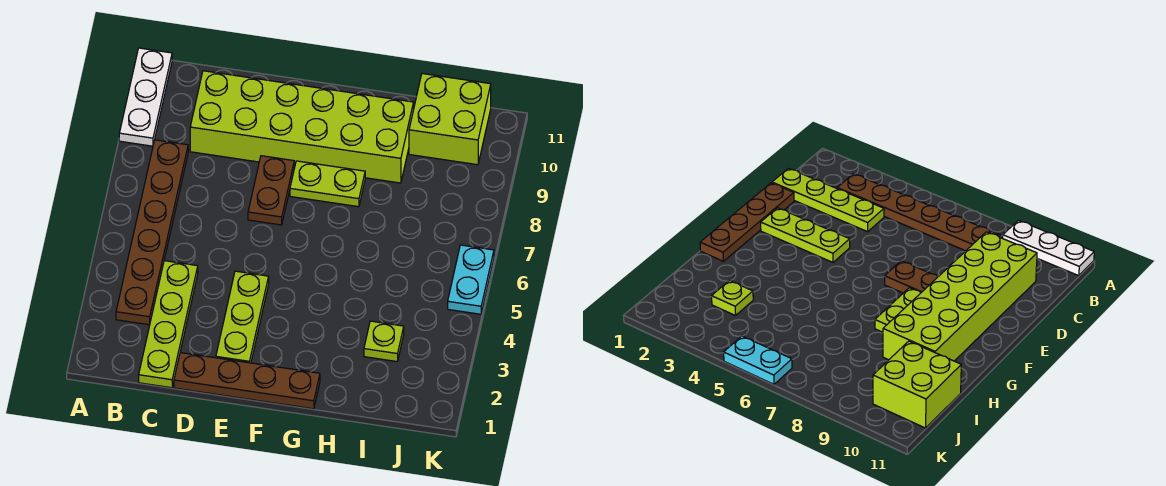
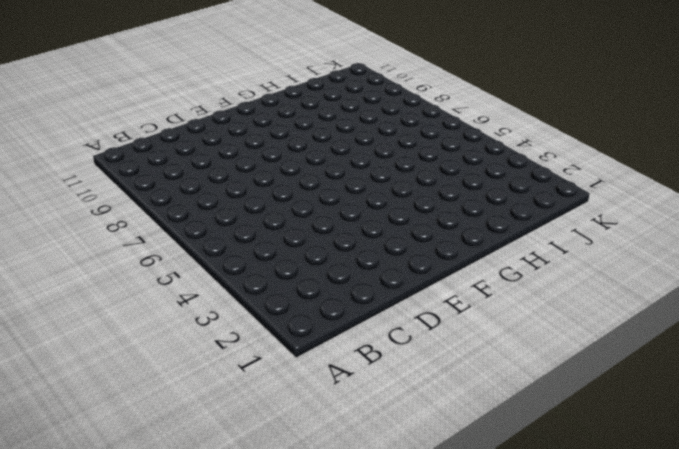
none -> white 1x3 plate [119,48,172,146]
none -> brown 1x6 plate [116,140,188,325]

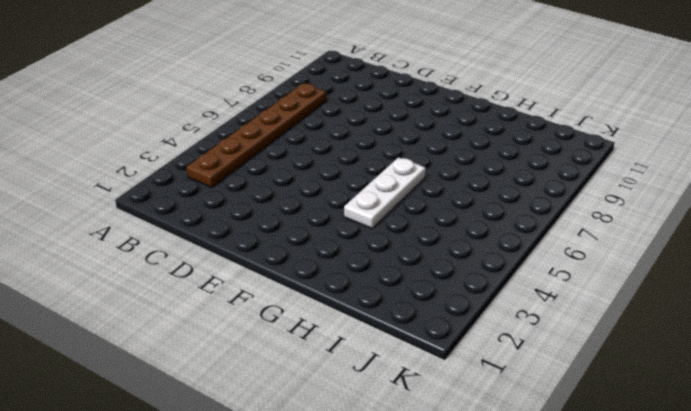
white 1x3 plate [344,157,426,228] -> white 1x3 plate moved to [119,48,172,146]
none -> lime 1x4 plate [139,261,198,388]
none -> lime 2x6 brick [190,71,414,183]

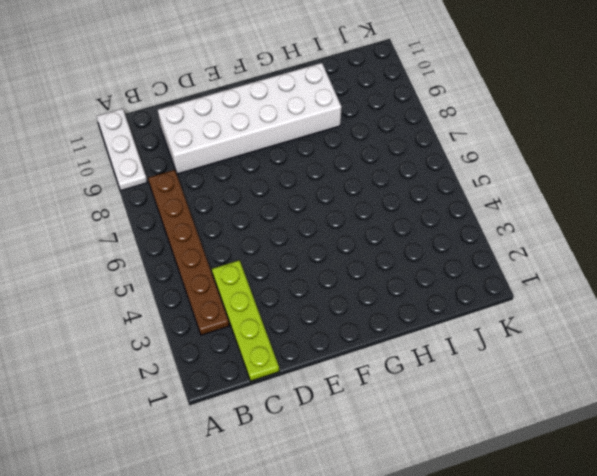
white 2x6 brick [158,63,342,174] -> lime 2x6 brick [190,71,414,183]
none -> brown 1x4 plate [174,353,320,409]
none -> lime 1x3 plate [216,271,269,363]

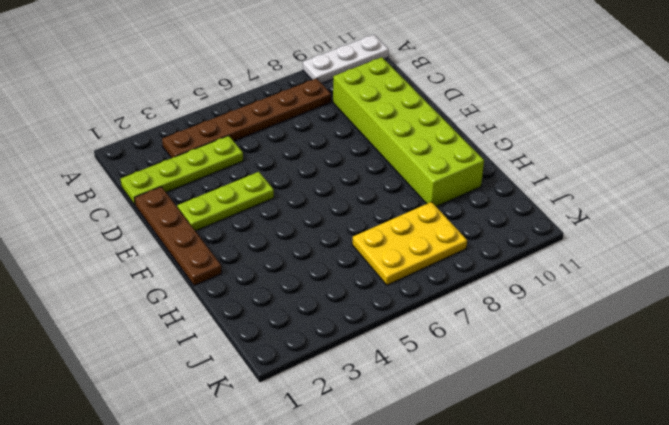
yellow 2x3 plate [352,202,467,285] -> none
none -> brown 1x2 plate [248,156,294,225]
none -> lime 1x2 plate [290,161,365,207]

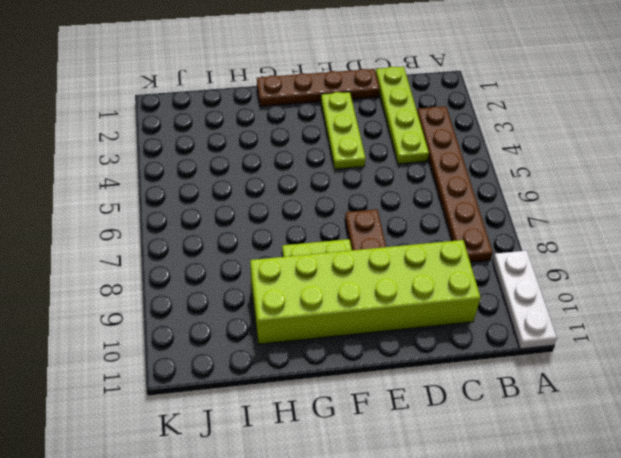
none -> lime 1x1 plate [364,321,404,361]
none -> lime 2x2 brick [409,74,491,165]

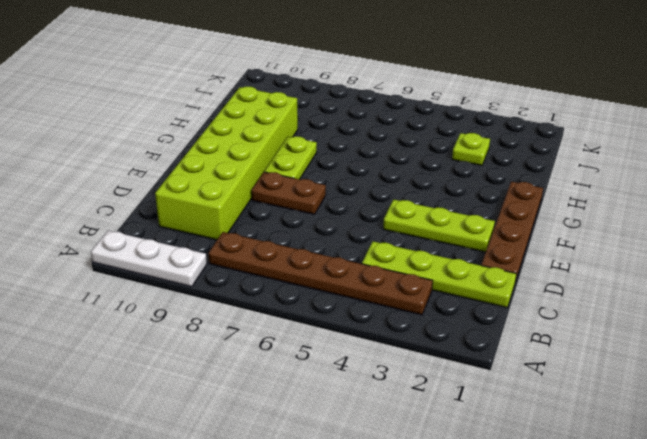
none -> lime 2x2 brick [409,74,491,165]
none -> cyan 1x2 plate [448,245,494,314]

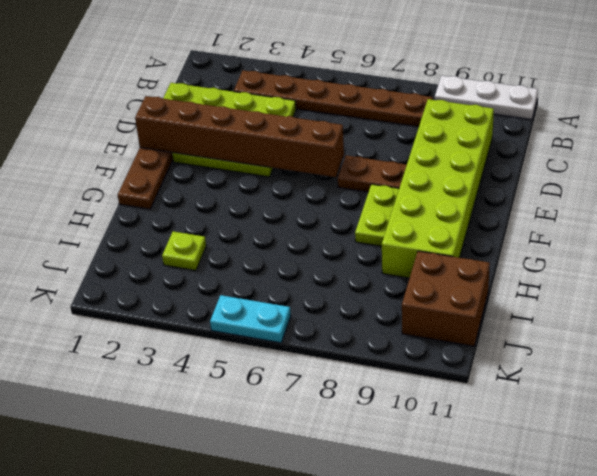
brown 1x6 brick [135,96,344,177] -> none
brown 2x2 brick [402,251,490,346] -> lime 2x2 brick [409,74,491,165]

